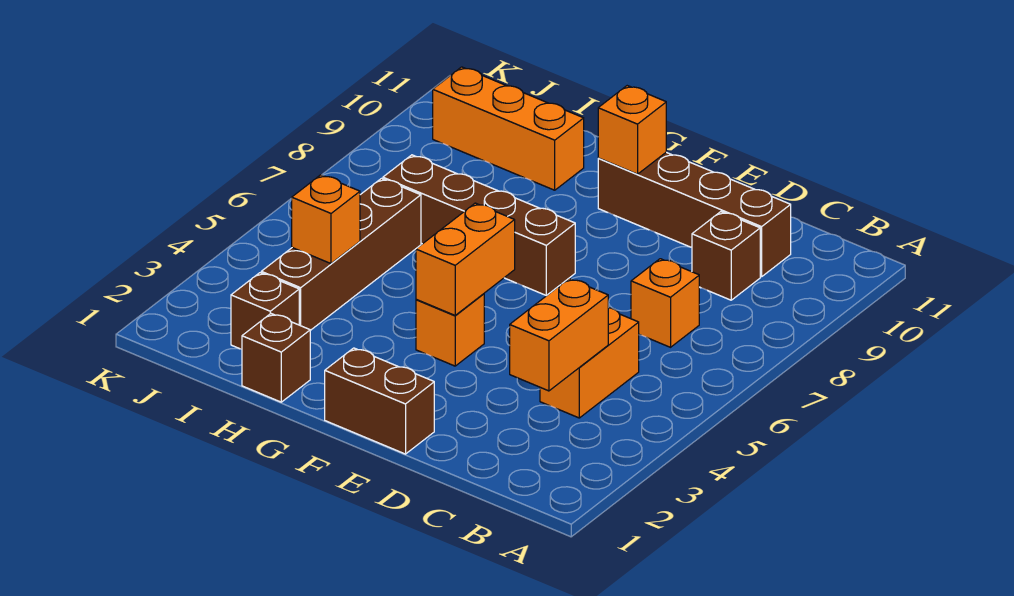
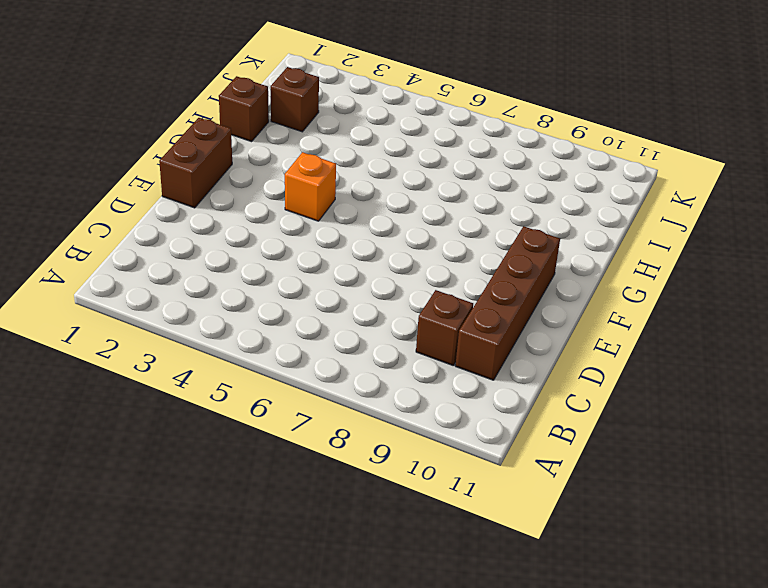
none -> orange 1x2 brick [540,308,639,418]
none -> orange 1x1 brick [631,259,699,347]
none -> brown 1x4 brick [383,155,575,296]

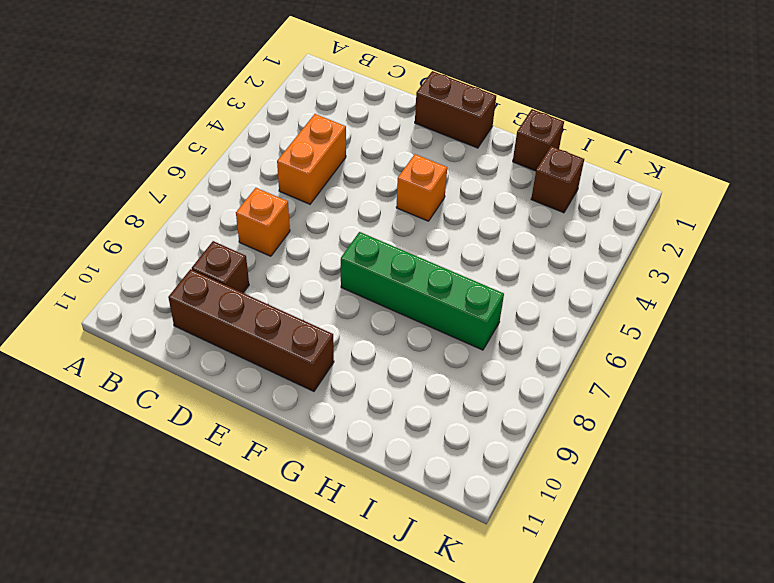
green 1x4 brick [341,232,504,350] -> brown 1x4 brick [383,155,575,296]
none -> orange 1x3 brick [433,67,584,190]
none -> brown 1x4 brick [261,178,421,330]
none -> orange 1x2 brick [510,279,609,391]

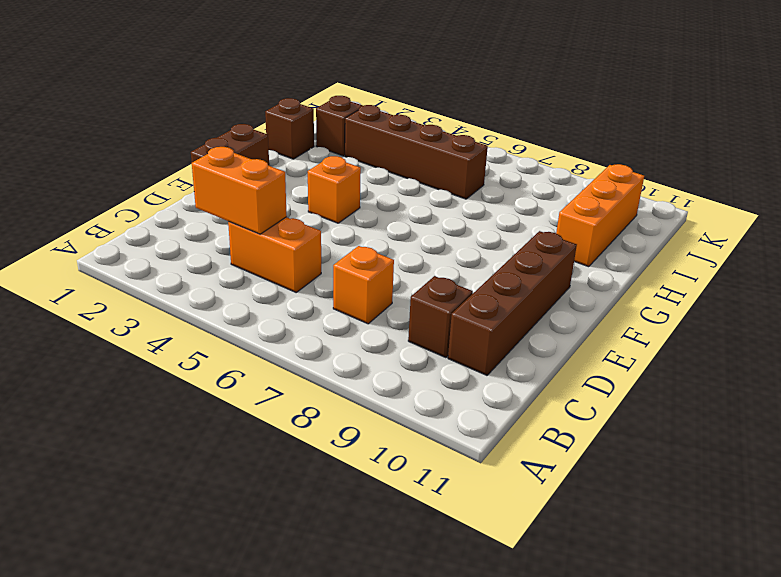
none -> brown 1x4 brick [383,155,575,296]
none -> orange 1x2 brick [416,203,515,315]
none -> orange 1x1 brick [598,86,666,174]

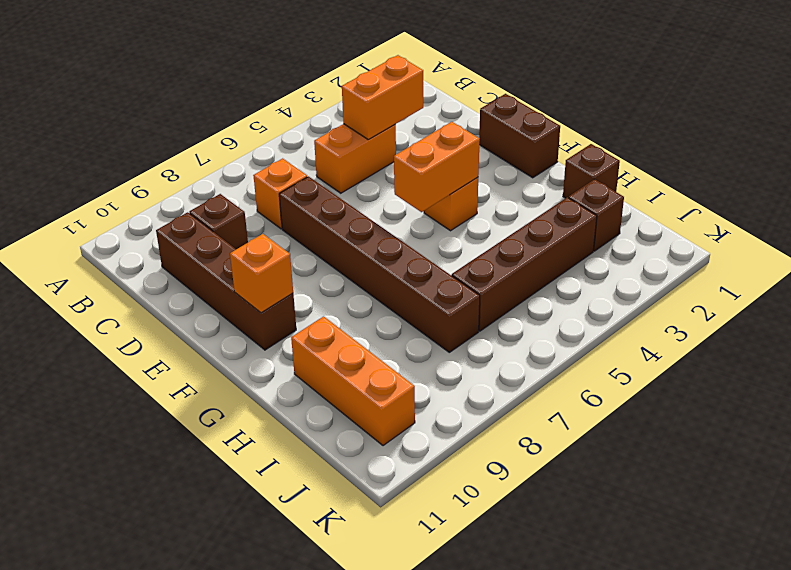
brown 1x6 brick [279,176,480,352] -> brown 1x4 brick [383,155,575,296]
none -> orange 1x1 brick [292,175,360,264]

